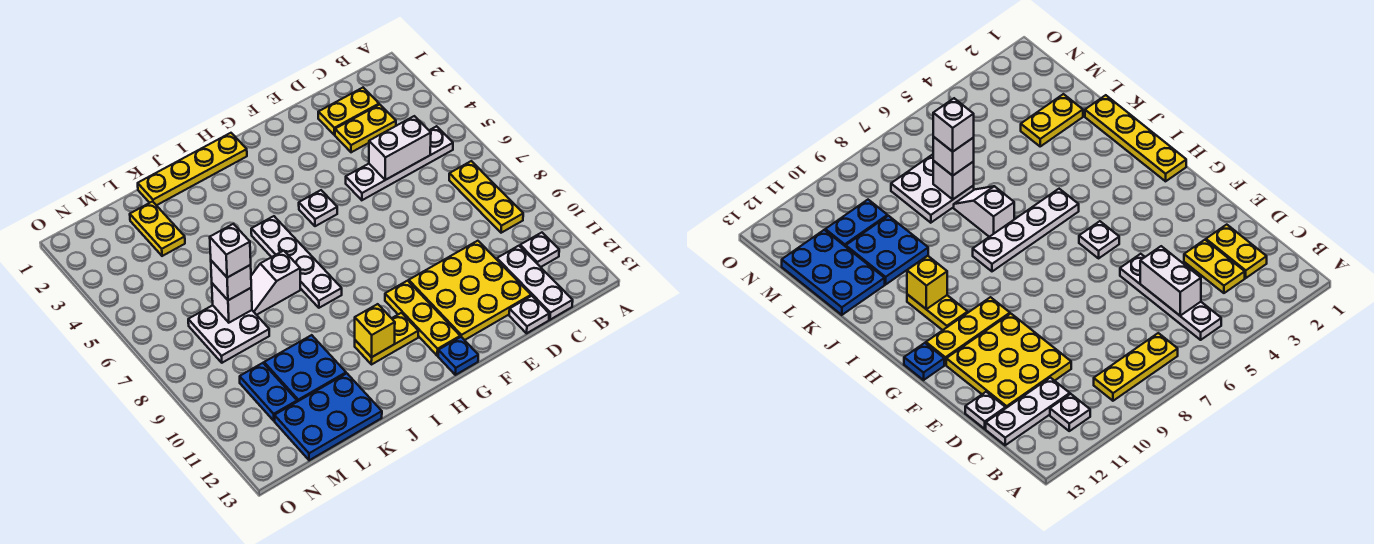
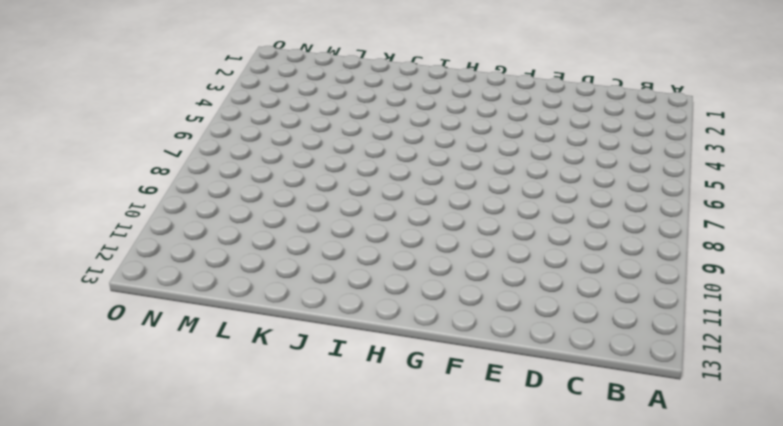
none -> white 1x4 plate [346,126,453,200]
none -> yellow 1x3 plate [449,161,523,233]
none -> white 1x1 plate [520,233,559,267]

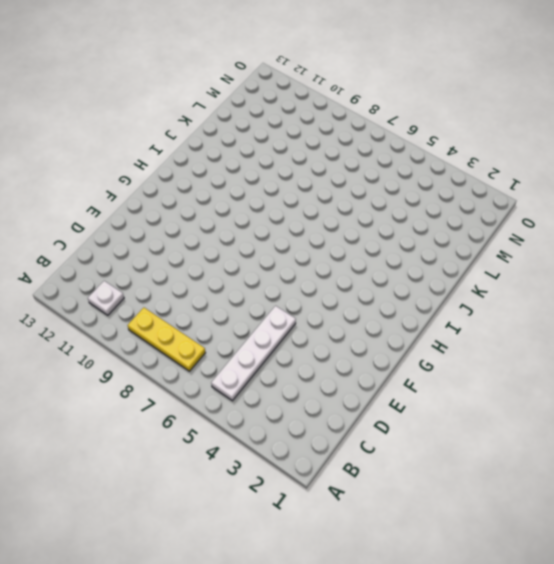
none -> yellow 1x2 plate [318,88,379,135]
none -> yellow 1x2 plate [335,105,396,152]
none -> white 1x3 plate [497,246,573,320]

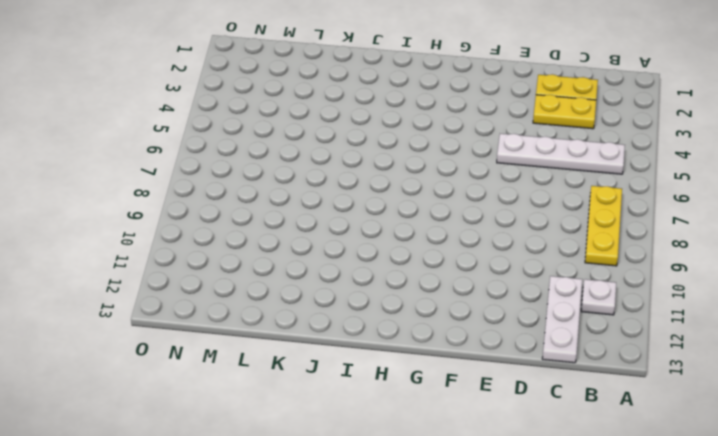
none -> yellow 3x3 plate [409,241,531,340]
none -> white 1x1 plate [509,296,549,333]
none -> white 1x1 plate [299,190,337,226]

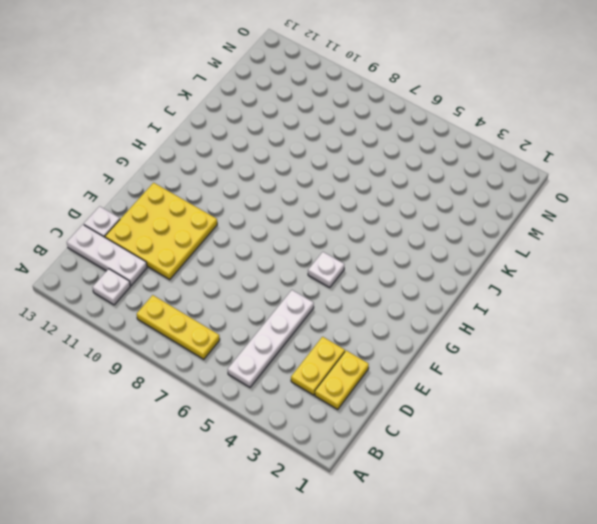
none -> yellow 1x3 plate [385,281,460,356]
none -> blue 1x1 plate [438,337,478,375]
none -> yellow 1x4 plate [138,133,247,205]

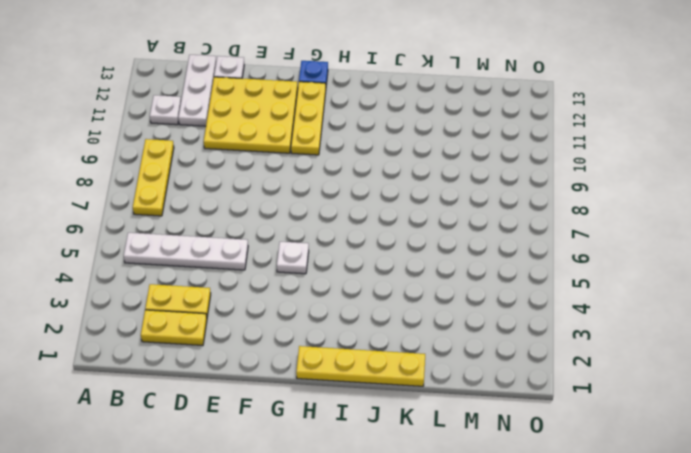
none -> yellow 1x2 plate [355,313,418,365]
none -> white 1x4 plate [251,216,342,308]
none -> white 1x2 slope [251,251,300,315]

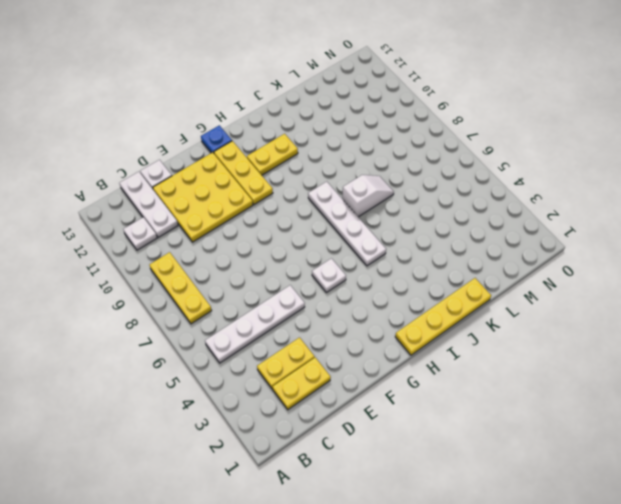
none -> blue 2x2 plate [264,335,346,402]
none -> blue 2x3 plate [274,373,382,460]
none -> yellow 1x2 plate [130,202,185,256]

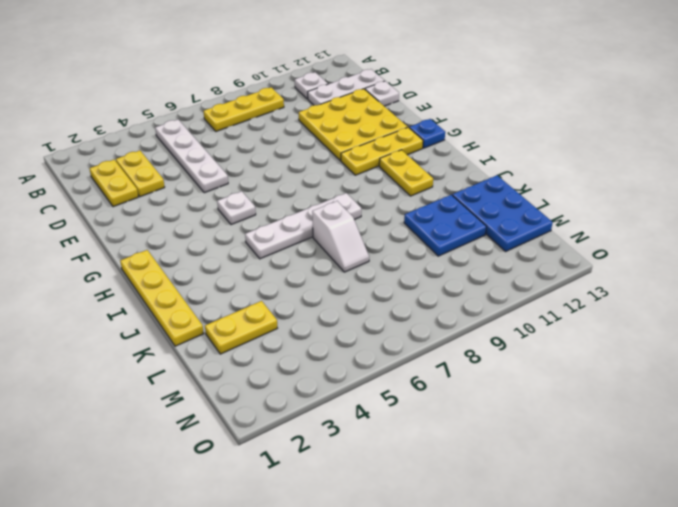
none -> white 2x2 plate [188,305,269,363]
none -> blue 1x2 plate [240,363,297,421]
none -> white 1x2 brick [369,116,431,180]

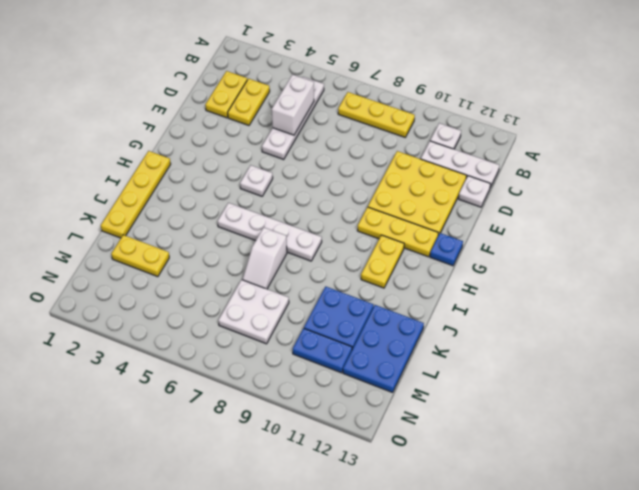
none -> yellow 1x1 brick [355,304,395,357]
none -> white 1x1 brick [212,283,252,323]
none -> white 1x1 brick [211,261,251,300]

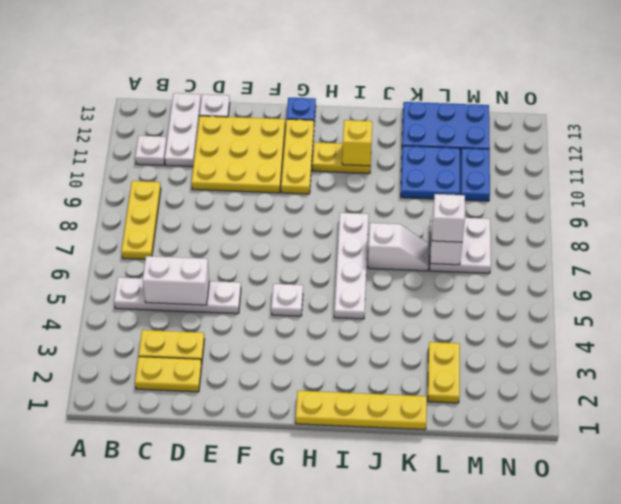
none -> white 1x1 brick [210,224,251,278]

